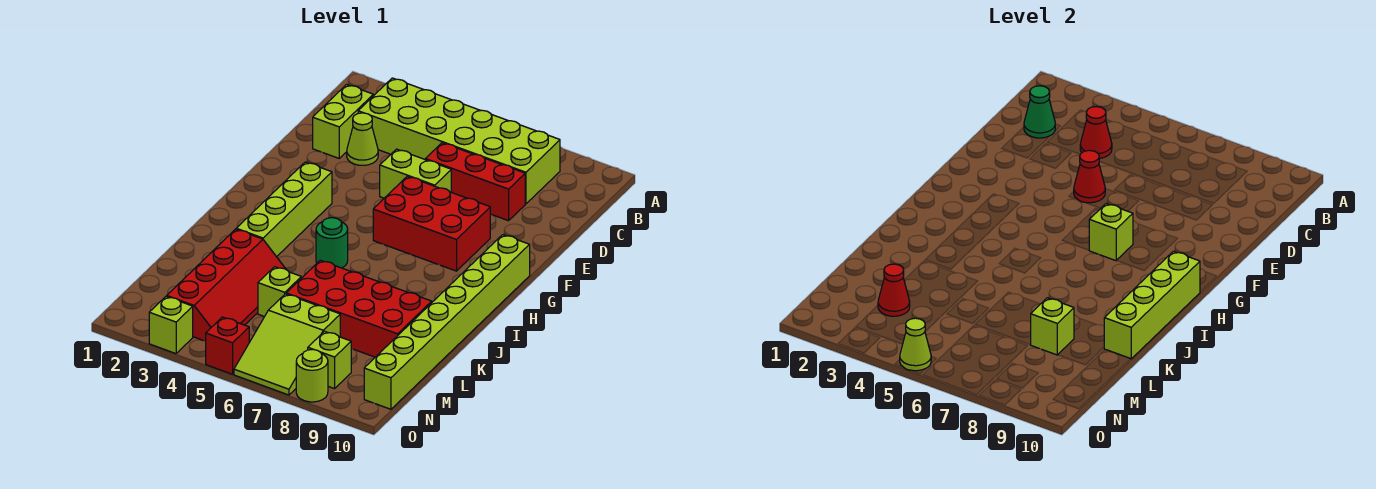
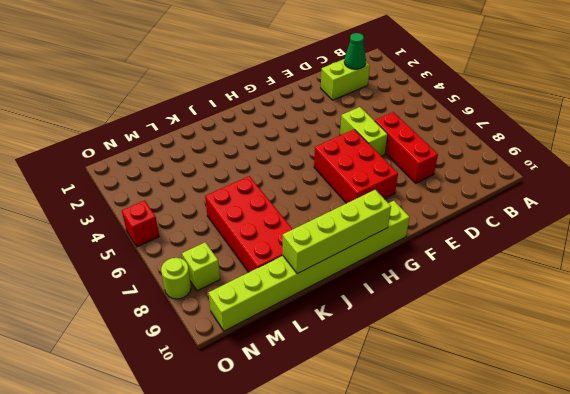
none -> lime 2x6 brick [358,78,560,204]
none -> lime 1x1 cone [347,113,378,165]
none -> lime 1x4 brick [236,162,332,257]

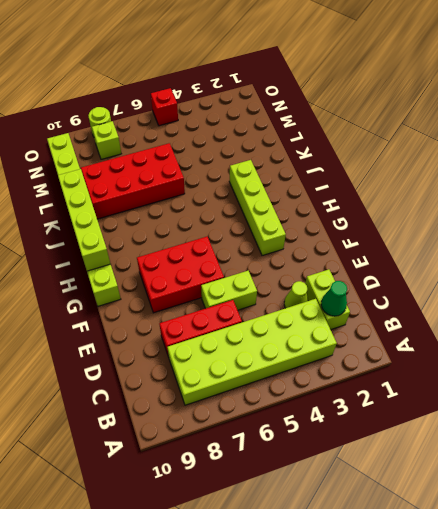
none -> green 1x1 round brick [316,218,348,268]
none -> red 2x4 slope [167,229,286,341]
none -> lime 1x1 brick [258,267,301,317]

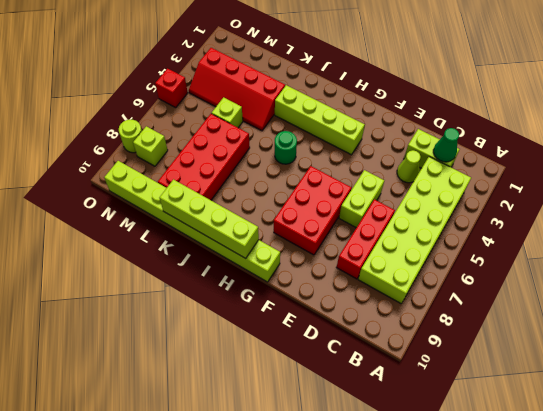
none -> lime 2x3 slope [234,294,340,395]
none -> lime 1x1 brick [149,296,193,354]
none -> red 1x1 cone [1080,107,1112,158]

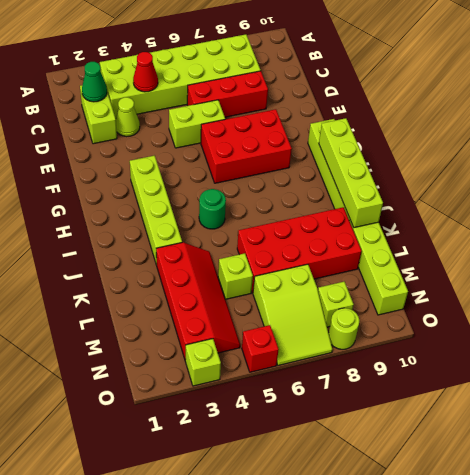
none -> red 1x1 cone [1074,150,1105,203]
none -> lime 1x1 brick [1089,204,1133,261]
none -> lime 1x1 brick [1031,298,1074,355]

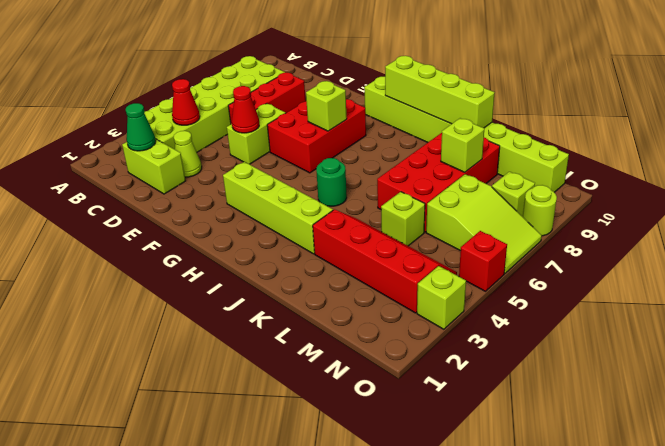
none -> red 1x1 cone [878,264,910,316]
none -> lime 1x1 cone [900,318,931,371]

